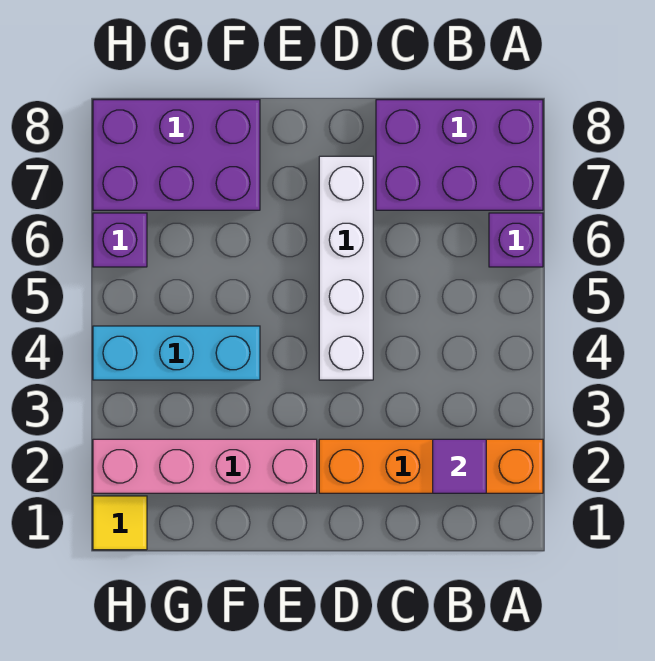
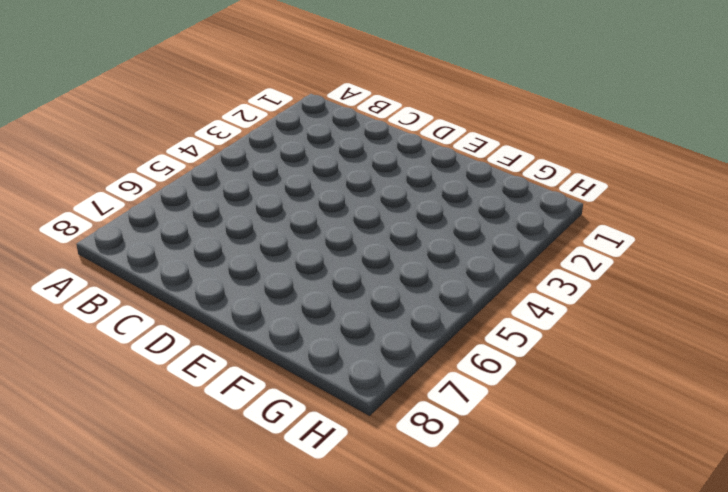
none -> orange 1x4 brick [319,439,543,493]
none -> purple 1x1 brick [489,213,543,267]

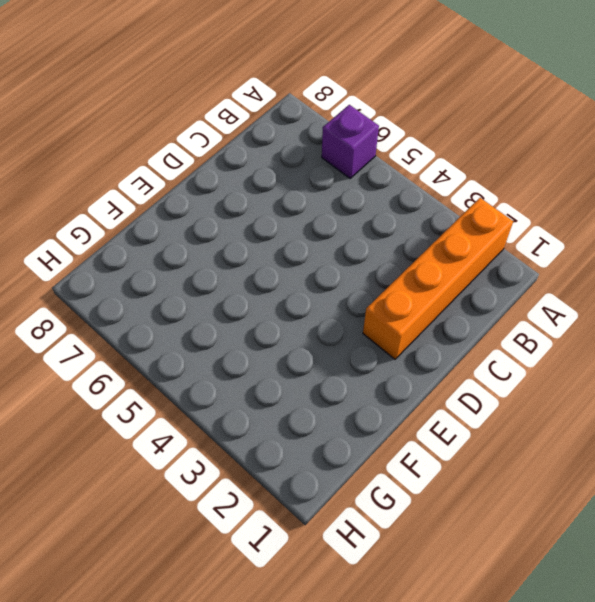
none -> purple 2x3 brick [376,100,543,210]
none -> white 1x4 brick [319,156,373,380]

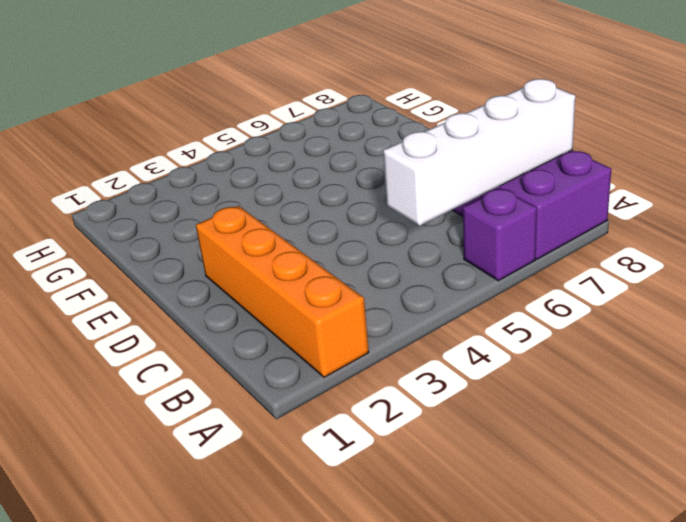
white 1x4 brick [383,79,575,226] -> white 1x4 brick moved to [319,156,373,380]
none -> pink 1x4 brick [93,439,317,493]
none -> cyan 1x3 brick [93,326,260,380]

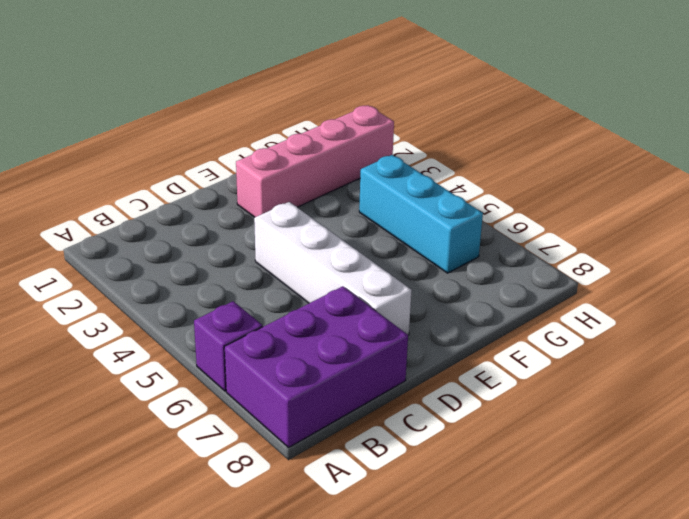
cyan 1x3 brick [359,155,483,273] -> cyan 1x3 brick turned to [93,326,260,380]
none -> orange 1x4 brick [319,439,543,493]
none -> purple 2x3 brick [93,100,260,210]

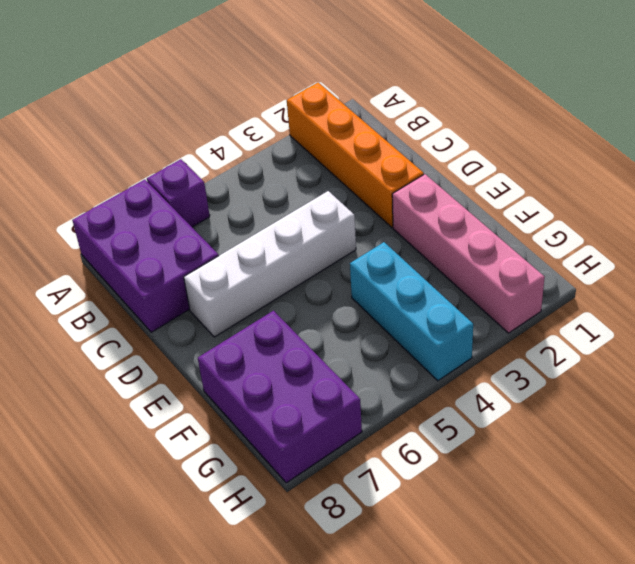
none -> yellow 1x1 tile [93,496,147,550]
none -> purple 1x1 brick [93,213,147,267]

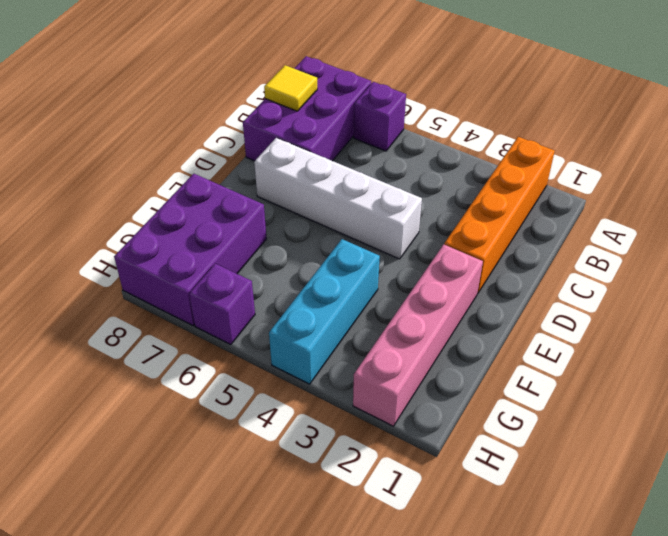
yellow 1x1 tile [264,65,317,111] -> yellow 1x1 tile moved to [93,496,147,550]
none -> purple 1x1 tile [433,439,486,493]

